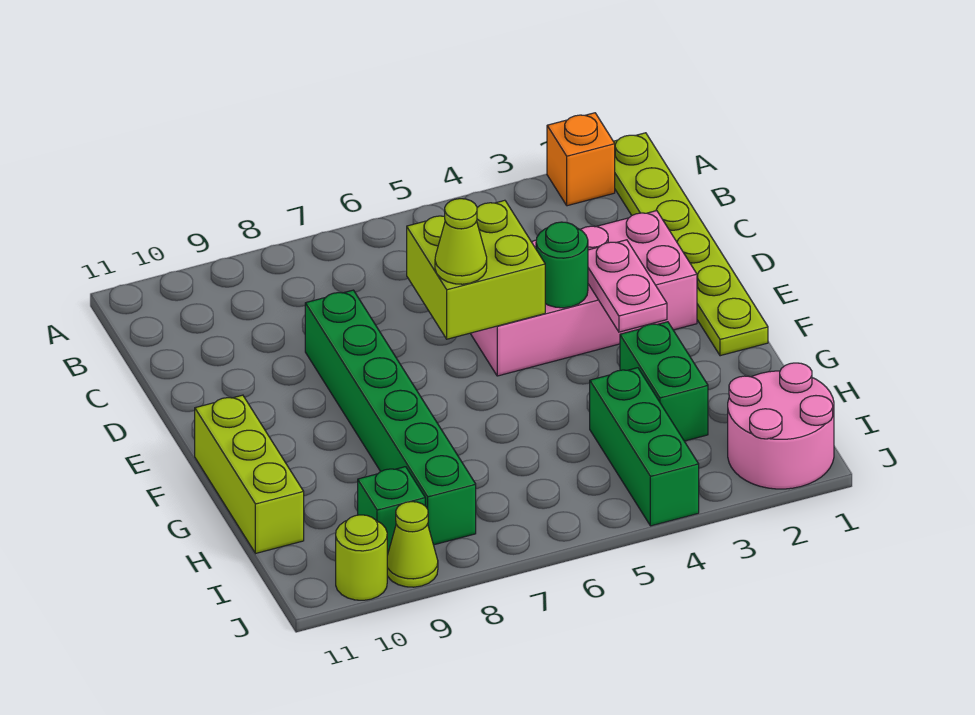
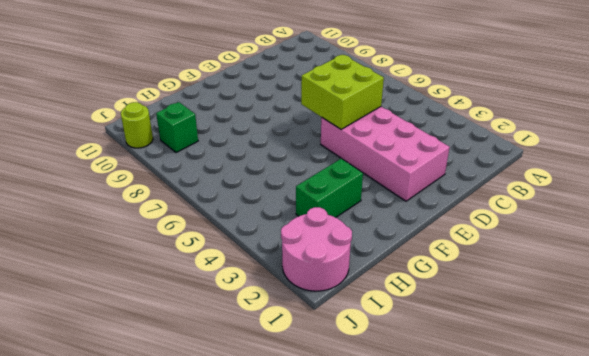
none -> lime 1x6 plate [613,133,768,356]
none -> orange 1x1 brick [547,113,615,206]
none -> green 1x6 brick [305,290,476,545]

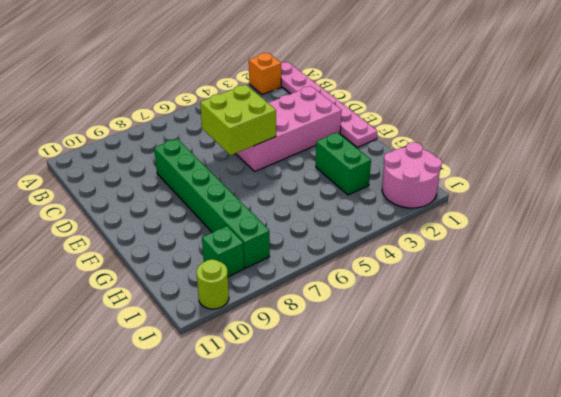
pink 1x6 plate [281,62,377,147] -> lime 1x6 plate [613,133,768,356]
none -> lime 1x3 brick [195,395,304,553]
none -> green 1x3 brick [590,368,699,526]
none -> lime 1x1 cone [387,502,438,587]

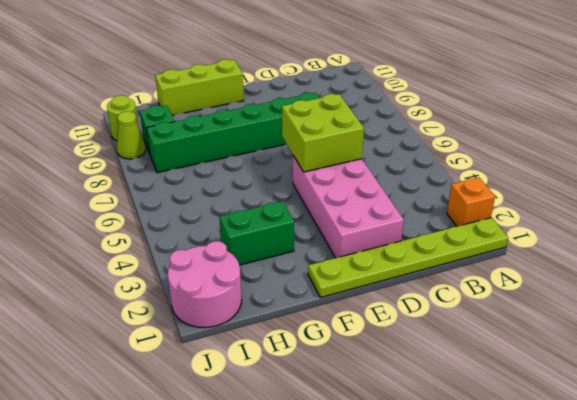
none -> green 1x3 brick [590,368,699,526]
none -> pink 1x2 plate [588,240,667,332]
none -> green 1x1 round brick [536,222,588,308]

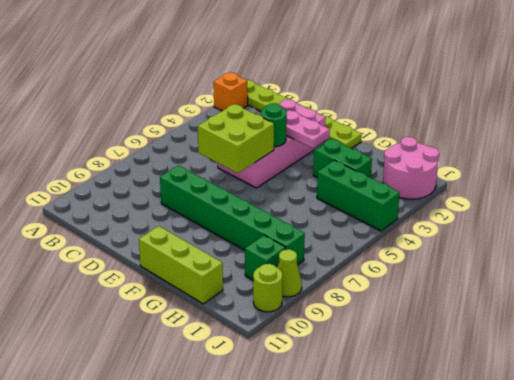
none -> lime 1x1 cone [435,199,487,284]

